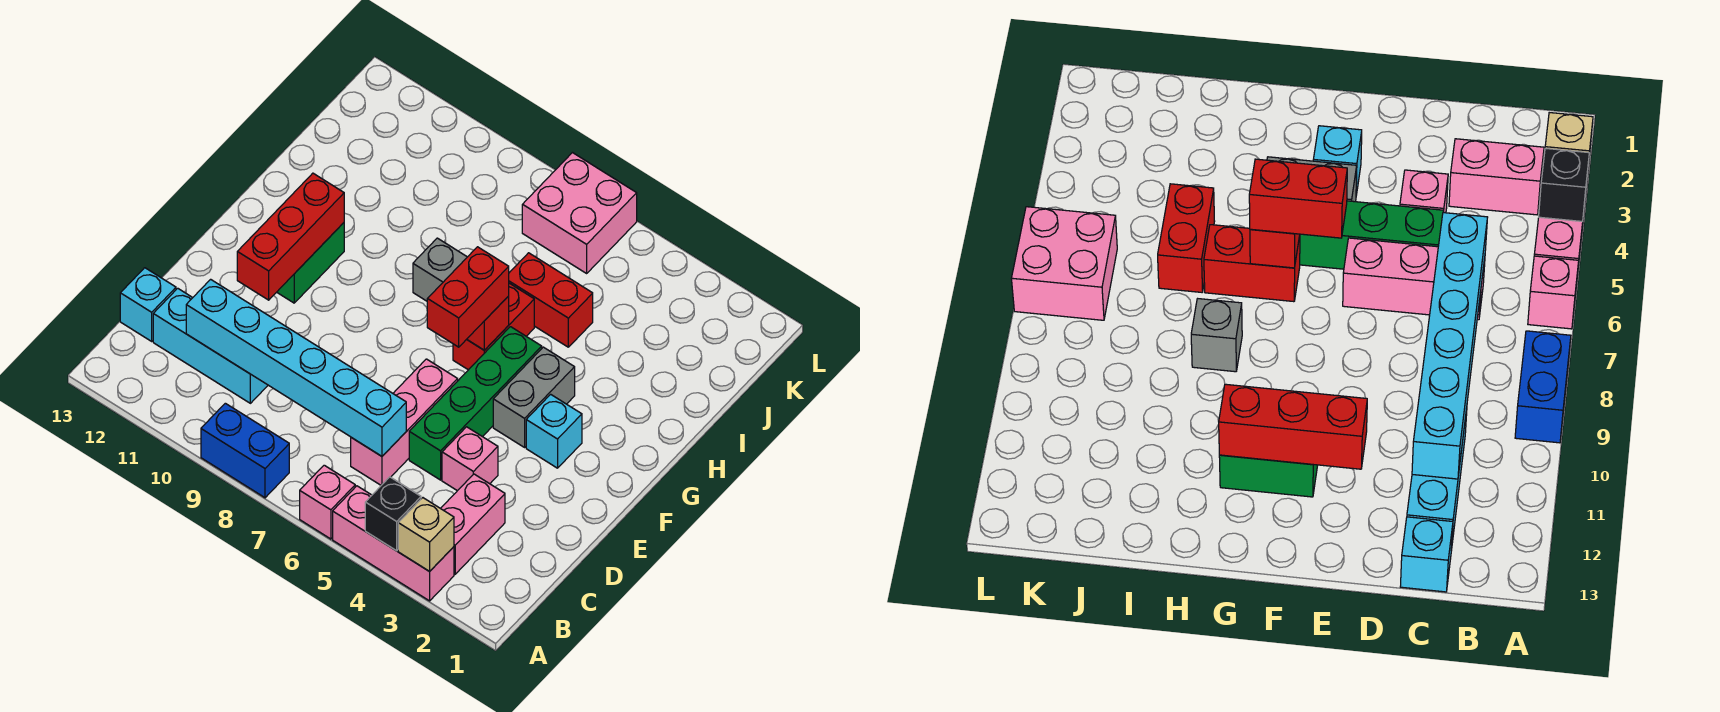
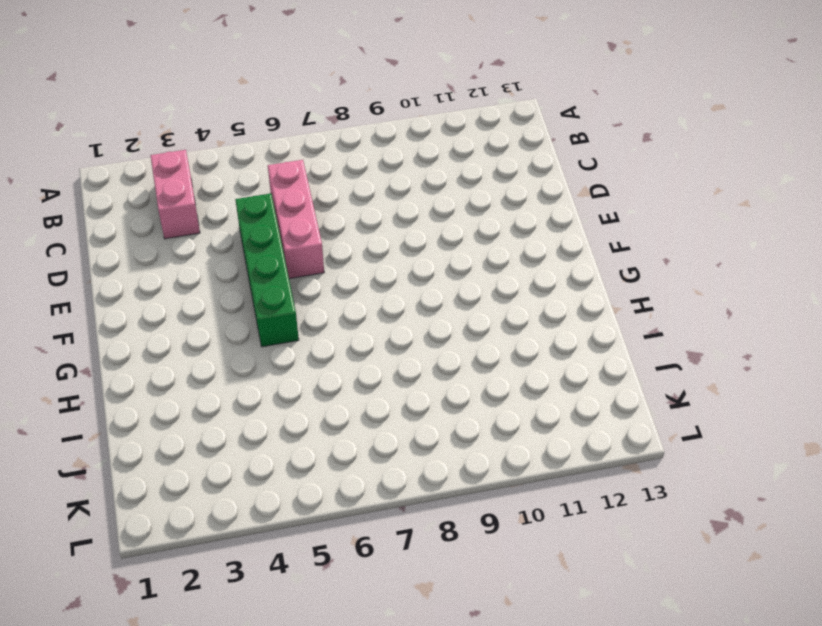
none -> pink 1x3 brick [333,486,454,601]
none -> pink 1x1 brick [300,465,355,539]
none -> blue 1x2 brick [201,403,289,498]

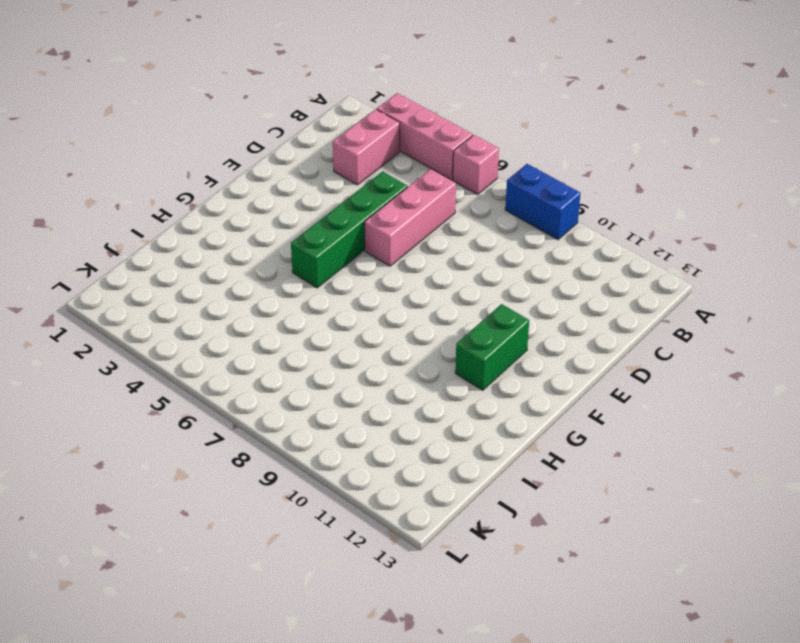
none -> cyan 1x3 brick [153,288,268,403]
none -> cyan 1x1 brick [120,268,176,341]
none -> pink 1x1 brick [442,427,498,491]

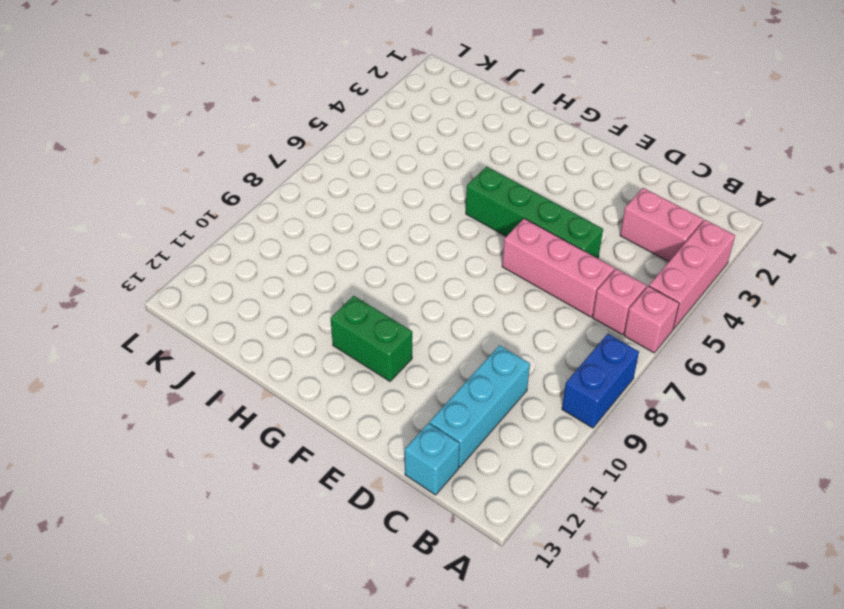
pink 1x1 brick [593,269,647,335] -> pink 1x1 brick moved to [442,427,498,491]
none -> cyan 1x1 brick [526,394,582,468]
none -> grey 1x2 brick [493,347,575,447]
none -> red 1x2 brick [453,283,534,370]

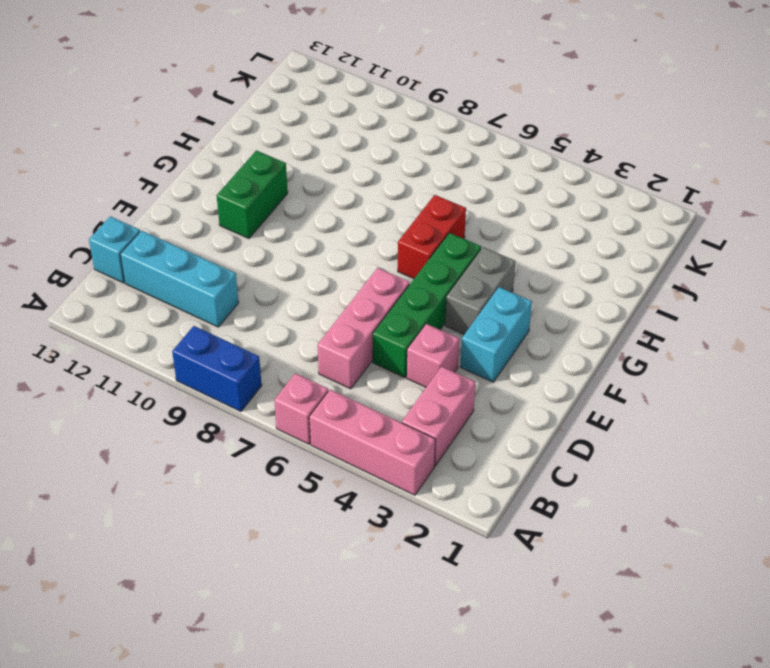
cyan 1x2 brick [460,287,532,382] -> cyan 1x1 brick [526,394,582,468]
none -> grey 1x1 brick [413,238,467,301]
none -> red 1x2 brick [509,253,593,347]
none -> pink 2x2 brick [522,153,637,273]

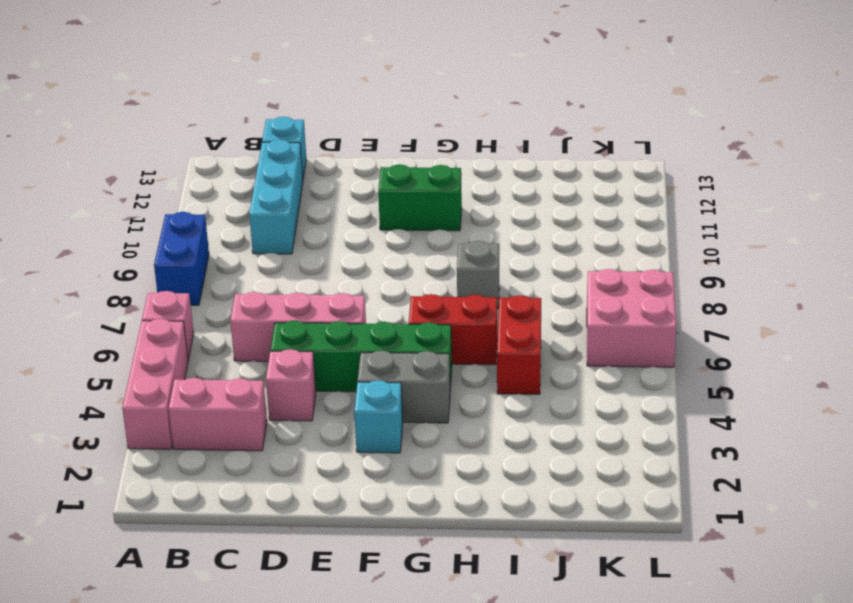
none -> tan 1x1 brick [398,498,454,571]
none -> black 1x1 brick [365,477,421,551]
none -> cyan 1x6 brick [186,279,406,456]

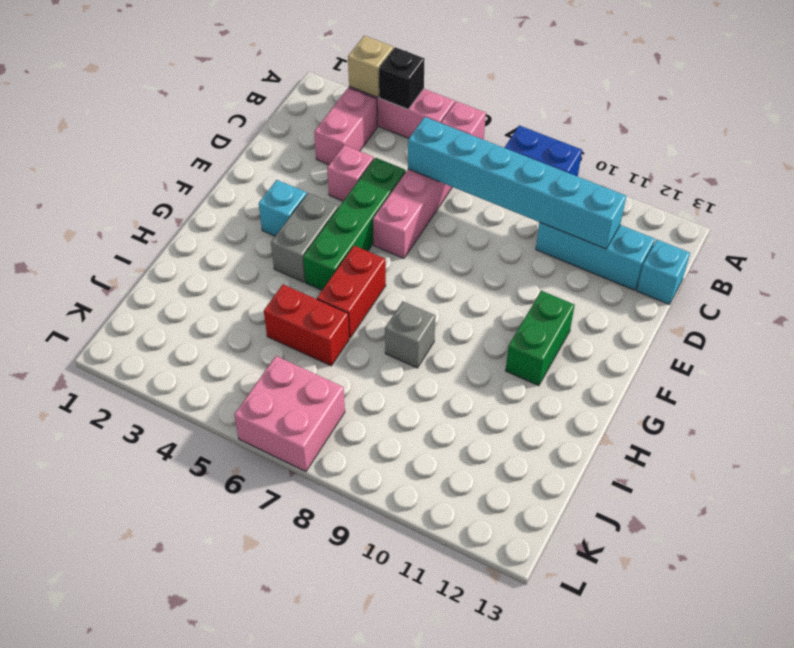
none -> red 1x3 brick [237,173,344,300]
none -> red 1x1 brick [467,296,509,350]
none -> red 1x2 brick [427,247,509,347]

